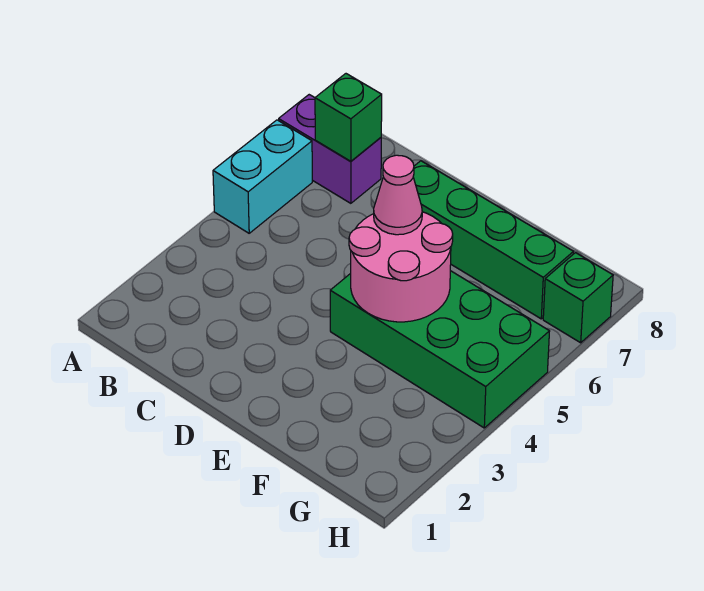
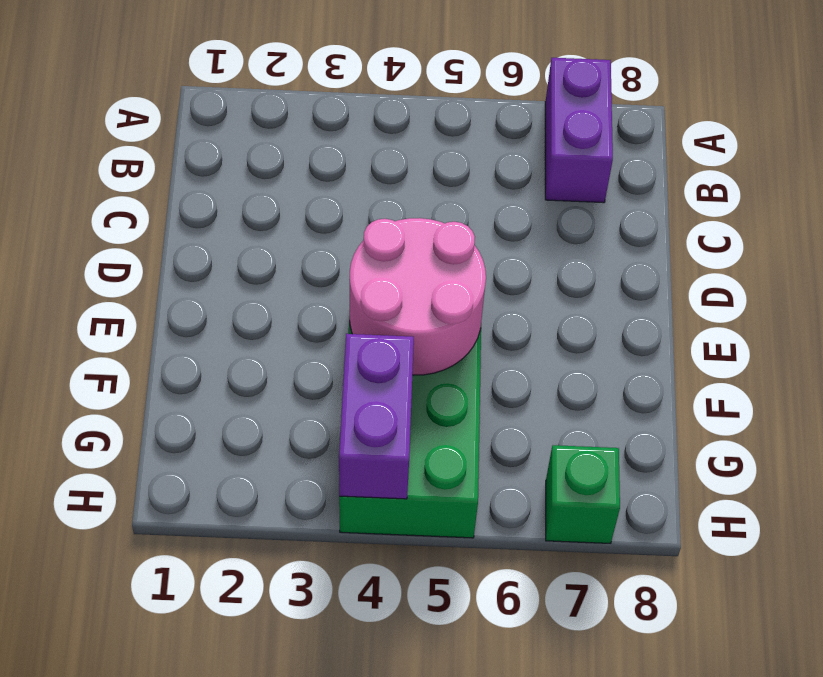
purple 1x2 brick [339,334,414,499] -> none
none -> cyan 1x2 brick [213,120,312,233]
none -> green 1x4 brick [413,161,573,319]

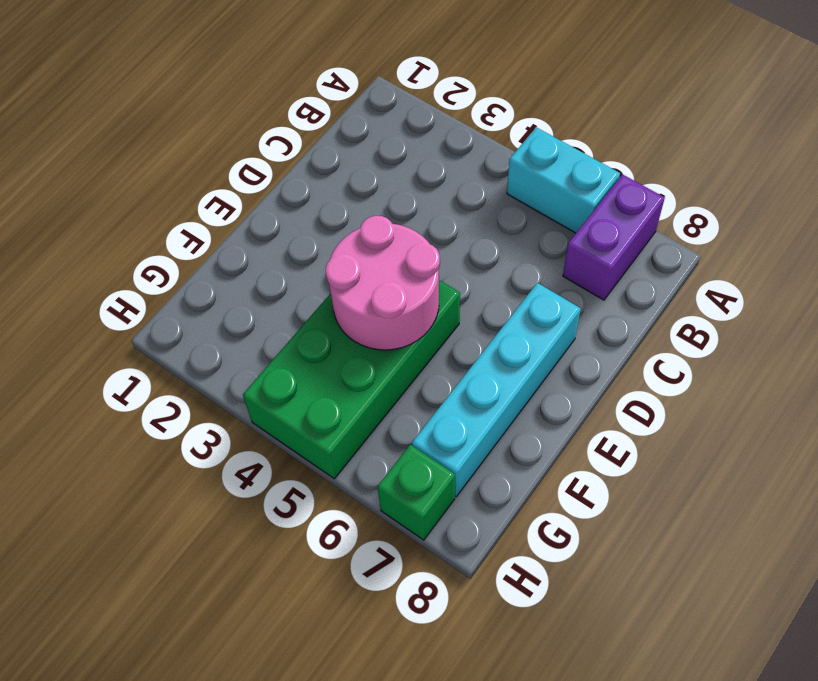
cyan 1x4 brick [412,283,581,497] -> green 1x4 brick [413,161,573,319]
none -> green 1x1 brick [315,74,382,161]
none -> pink 1x1 cone [374,155,422,235]

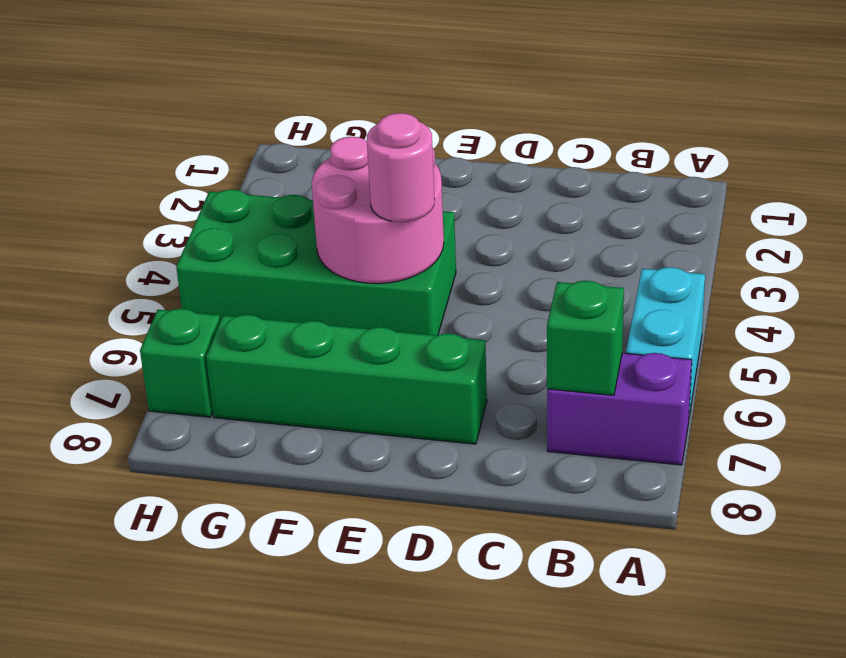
pink 1x1 round brick [367,113,435,222] -> pink 1x1 cone [374,155,422,235]

